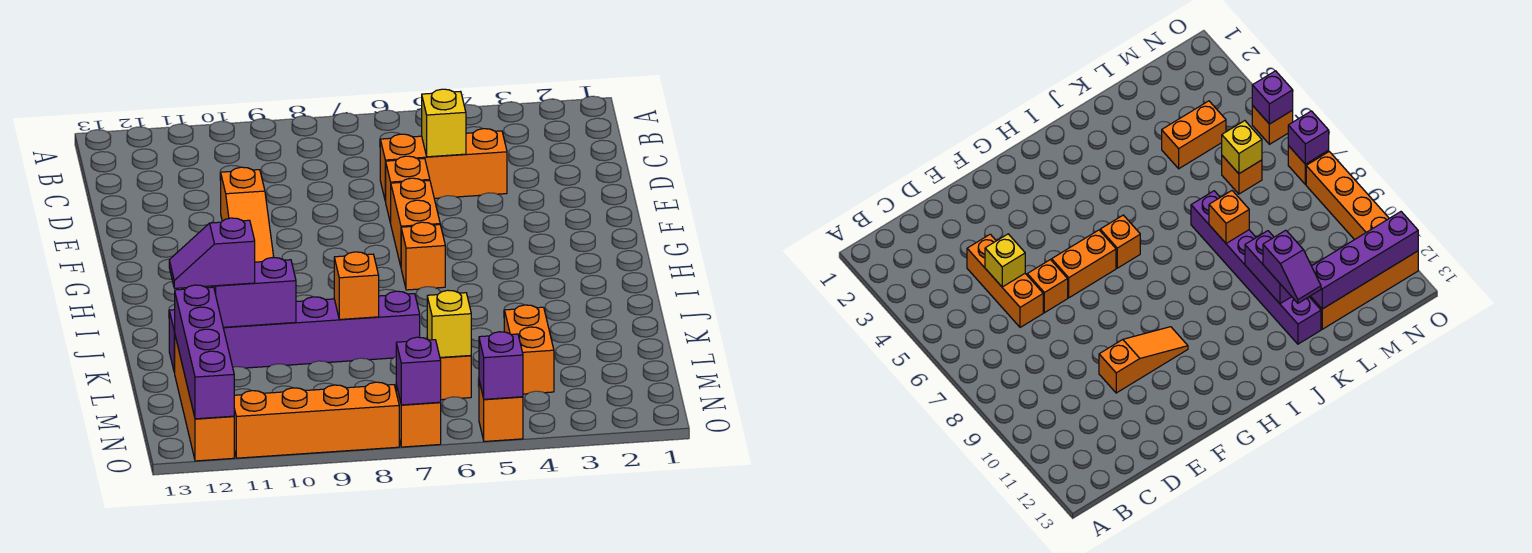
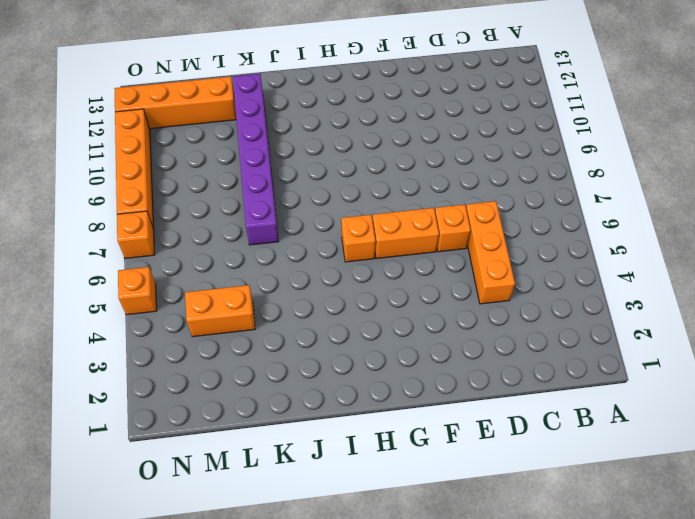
none -> orange 1x3 slope [221,167,274,262]
none -> orange 1x1 brick [440,355,471,400]
none -> yellow 1x1 brick [422,89,466,157]

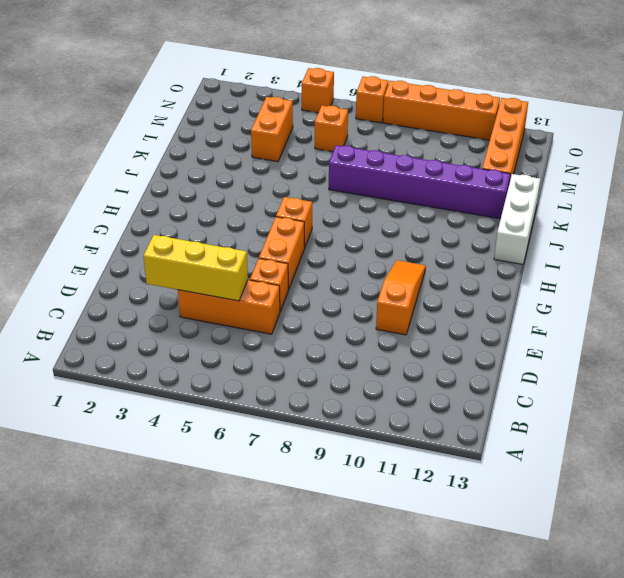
yellow 1x3 brick [143,235,248,301] -> yellow 1x1 brick [422,89,466,157]
white 1x3 brick [494,174,540,264] -> none
none -> orange 1x1 brick [334,252,379,319]
none -> purple 1x2 brick [211,258,296,327]
none -> purple 1x4 brick [175,285,234,419]

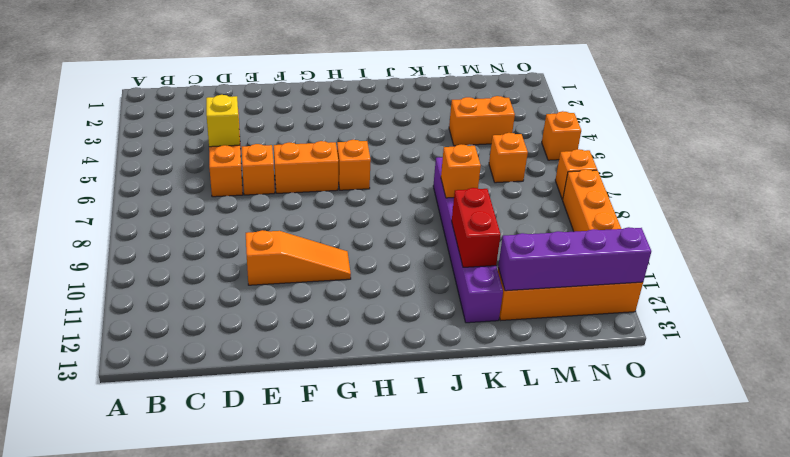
red 1x2 brick [452,188,501,267] -> purple 1x2 brick [211,258,296,327]
none -> yellow 1x1 brick [427,290,471,358]
none -> purple 1x1 brick [479,332,523,399]
none -> purple 1x1 brick [396,337,441,405]

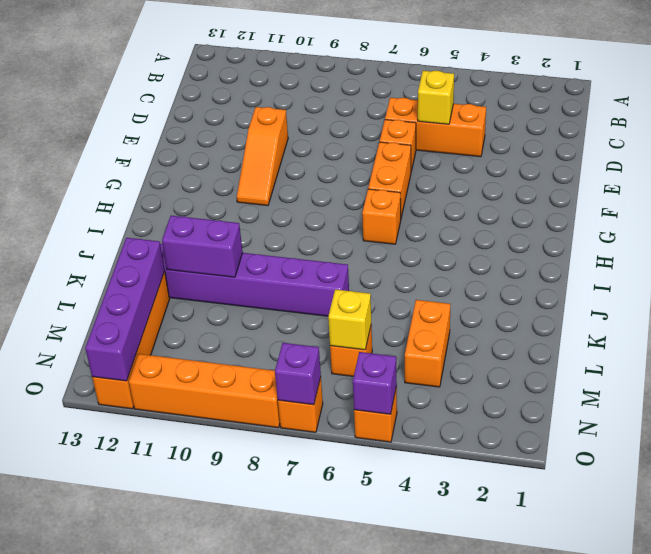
none -> orange 1x1 brick [334,252,379,319]
none -> purple 1x2 slope [169,218,255,288]

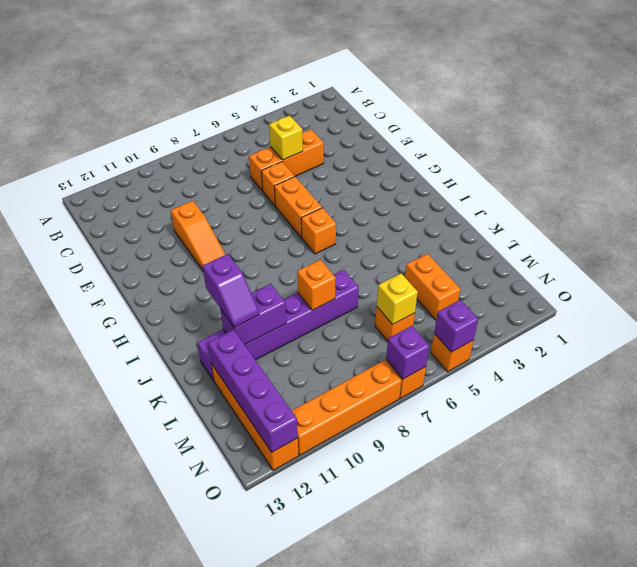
purple 1x2 slope [203,254,259,328] -> purple 1x2 slope turned to [169,218,255,288]

